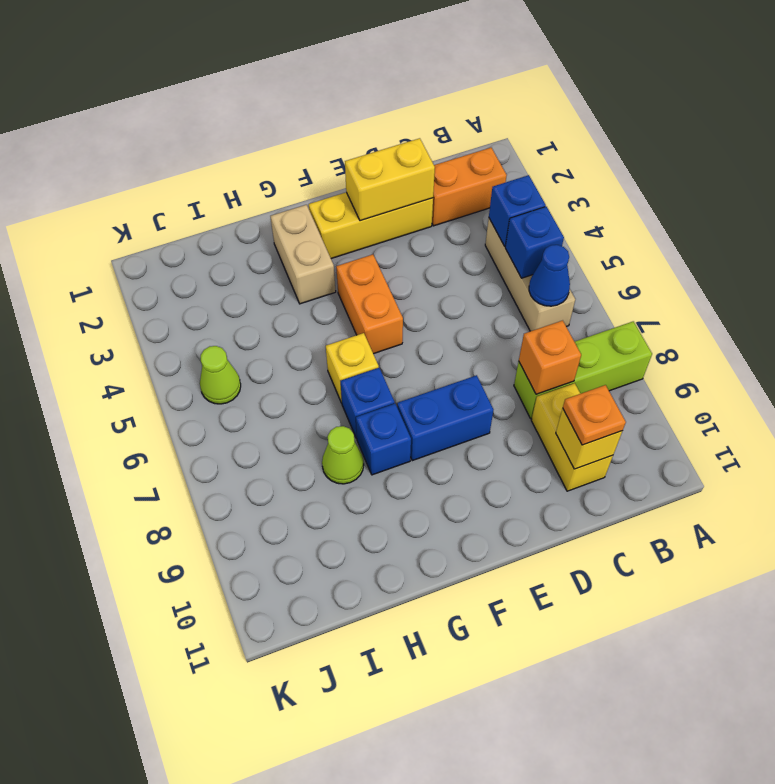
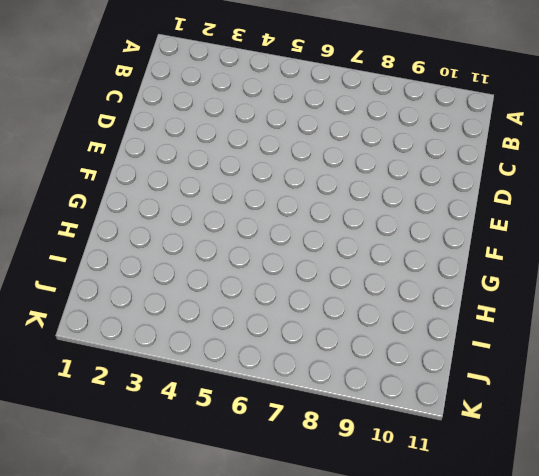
none -> lime 1x3 brick [514,321,652,419]
none -> orange 1x2 brick [432,148,507,226]
none -> tan 1x3 brick [485,219,575,331]

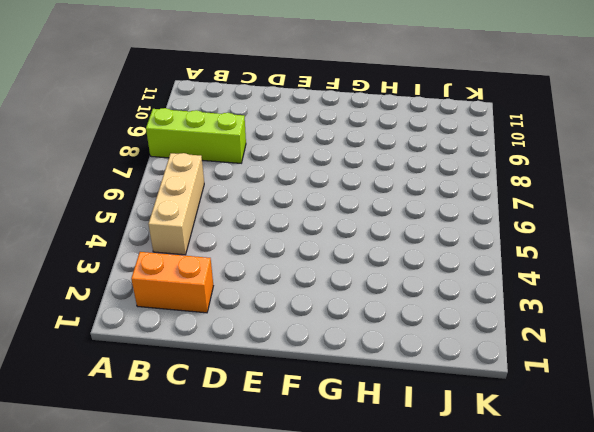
none -> yellow 1x2 brick [531,383,613,491]
none -> yellow 1x3 brick [309,192,433,259]
none -> blue 1x2 brick [397,375,493,461]

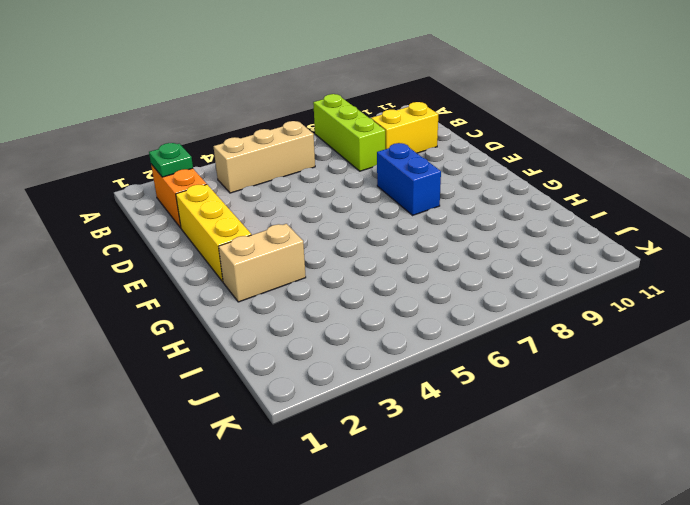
green 1x1 plate [149,143,193,177] -> none
none -> orange 1x2 brick [336,255,403,354]
none -> yellow 1x1 brick [326,333,379,403]
none -> blue 1x1 brick [341,368,395,439]

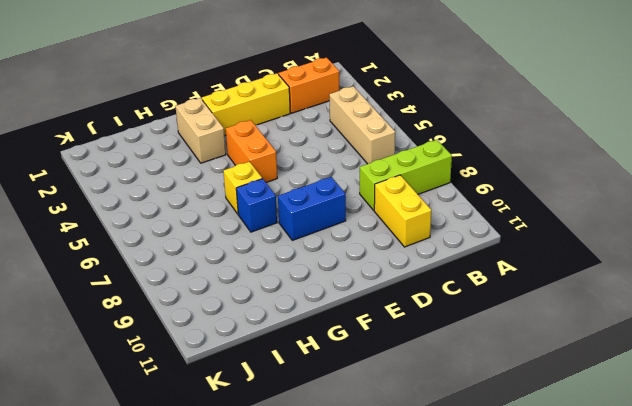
none -> blue 1x1 brick [356,404,411,475]
none -> lime 1x1 cone [322,426,364,484]
none -> lime 1x1 cone [200,346,241,404]

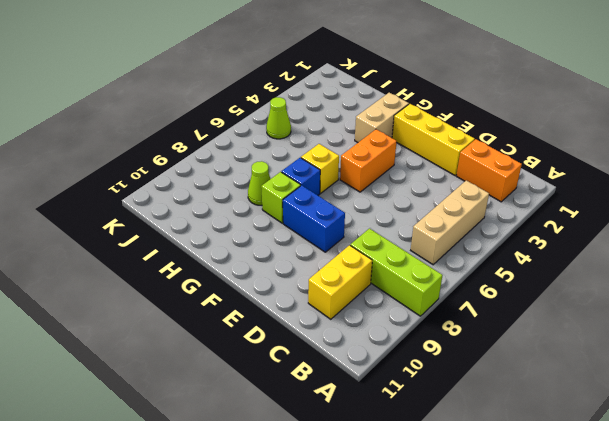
lime 1x1 brick [261,172,301,223] -> blue 1x1 brick [356,404,411,475]
none -> blue 1x1 brick [489,175,546,246]
none -> blue 1x1 brick [505,206,564,278]
none -> blue 1x1 cone [529,245,570,306]

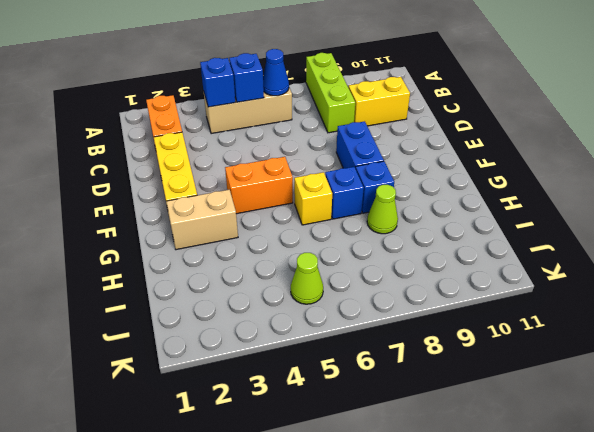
none -> orange 1x1 brick [519,320,581,394]
none -> yellow 1x1 brick [556,409,622,469]
none -> yellow 1x2 brick [345,138,435,221]

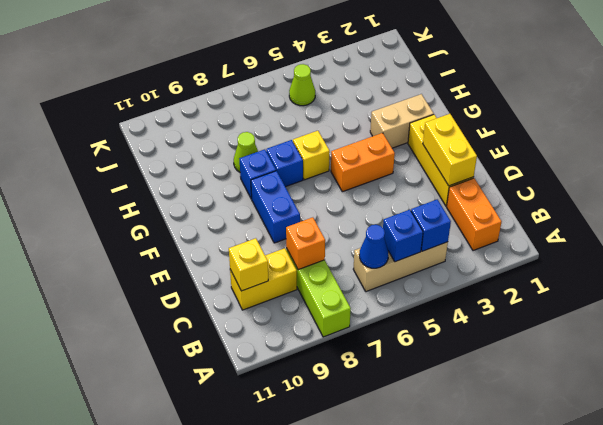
none -> orange 1x1 plate [563,385,626,445]

